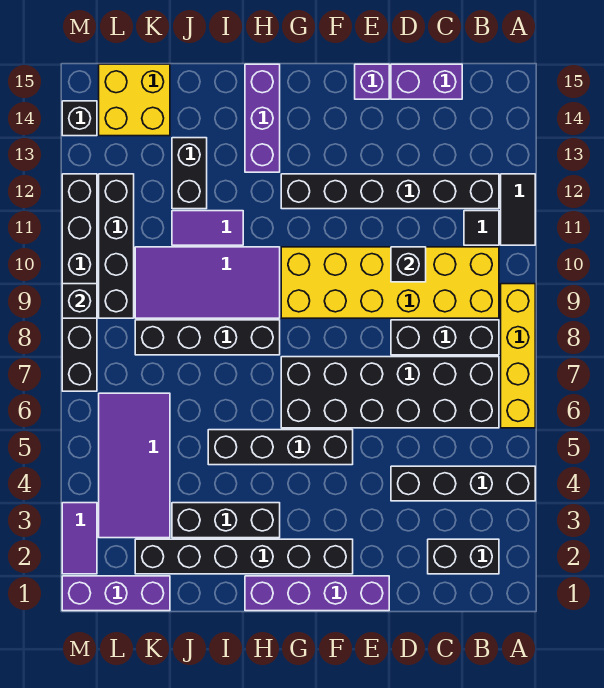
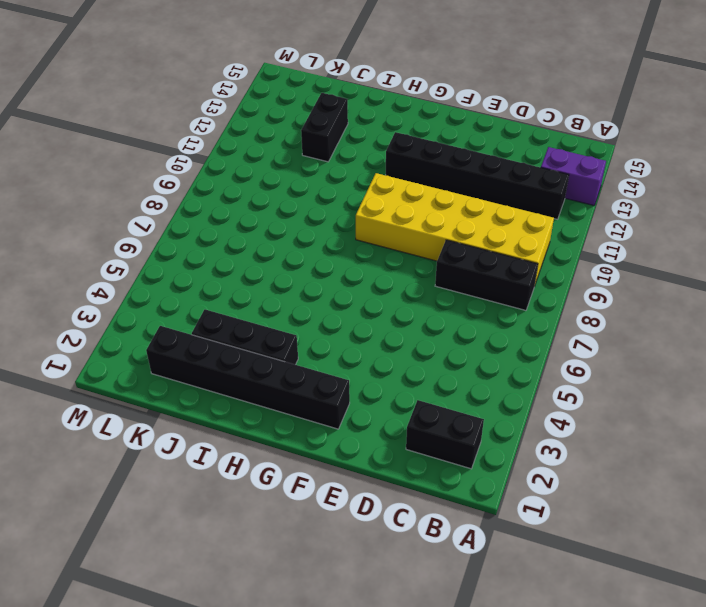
purple 1x2 brick [541,147,606,205] -> purple 1x2 brick moved to [391,64,462,99]
none -> black 1x4 brick [391,466,535,501]
none -> yellow 1x4 brick [501,284,535,428]
none -> black 1x2 tile [501,174,535,245]

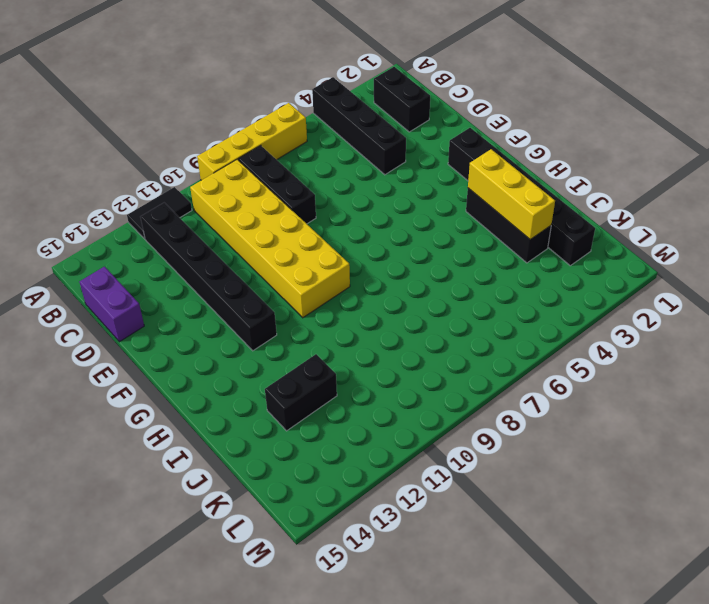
yellow 1x3 brick [468,149,555,239] -> none
none -> black 2x6 brick [281,357,499,428]
none -> black 1x1 tile [464,211,499,245]
none -> purple 1x4 brick [245,576,389,611]

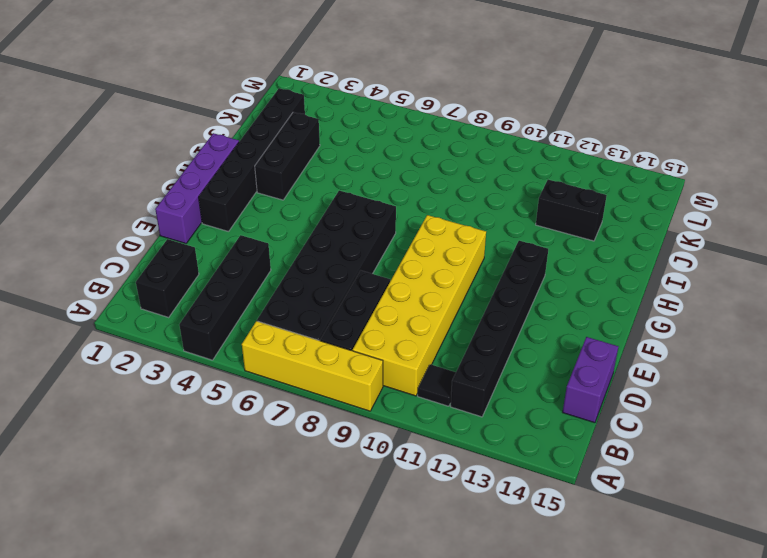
none -> black 1x2 tile [501,174,535,245]
none -> purple 1x1 brick [355,64,389,99]
none -> black 1x4 brick [208,430,353,465]

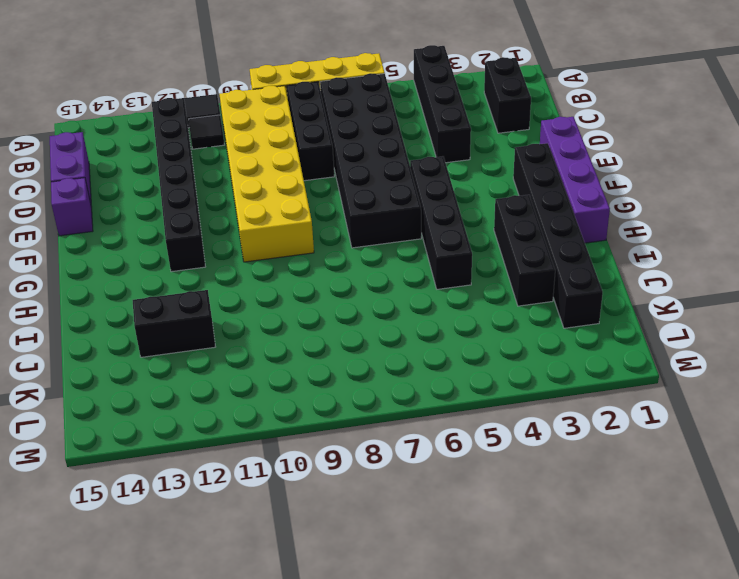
none -> black 1x4 brick [135,320,280,355]
none -> purple 2x4 tile [135,247,280,318]
none -> purple 1x3 brick [245,64,280,172]

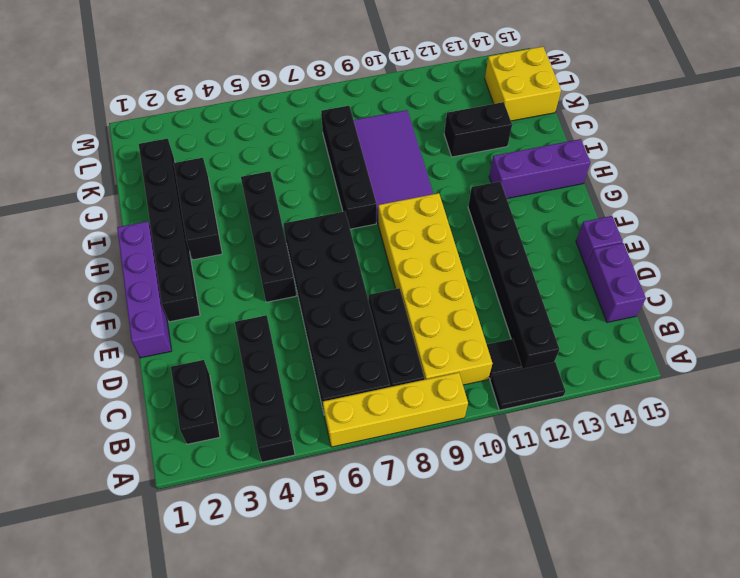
none -> purple 1x2 tile [172,211,243,245]
none -> purple 1x3 brick [62,576,170,611]
none -> purple 2x4 tile [99,393,170,538]

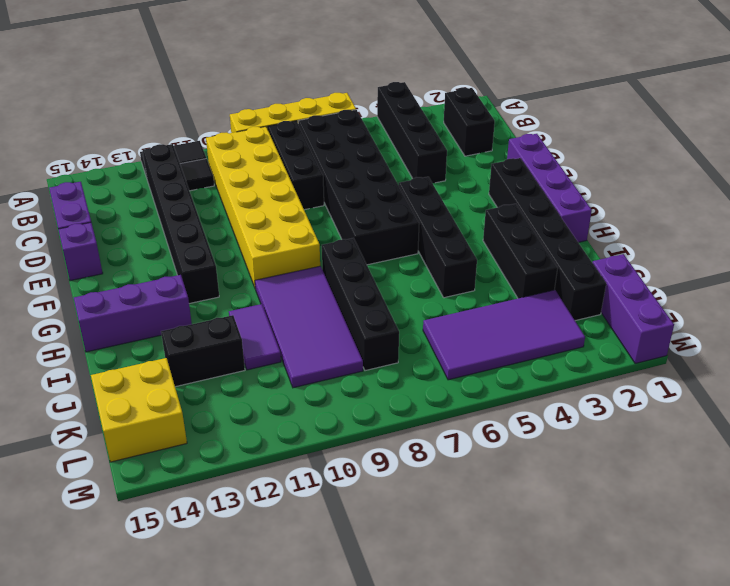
none -> black 1x4 brick [99,174,134,318]
none -> purple 1x2 tile [62,503,97,574]
none -> black 1x6 brick [62,174,97,391]

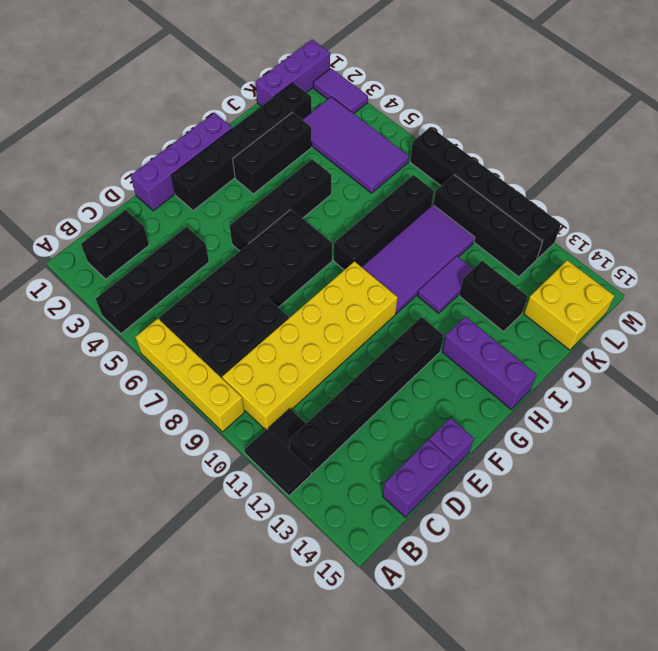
none -> black 1x1 brick [62,101,97,136]
none -> black 1x1 brick [391,247,426,282]
none -> black 1x1 brick [62,284,97,318]

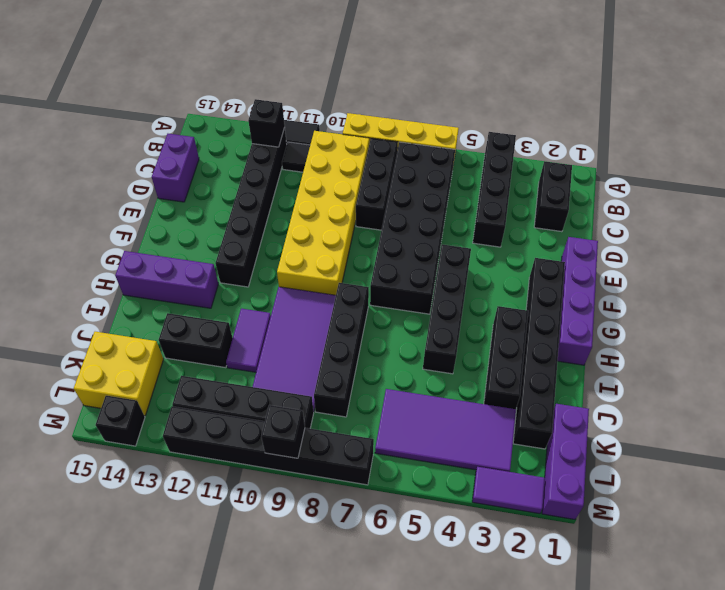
black 1x1 brick [248,99,285,147] -> black 1x1 brick moved to [391,247,426,282]
none -> purple 1x1 brick [355,64,389,99]

